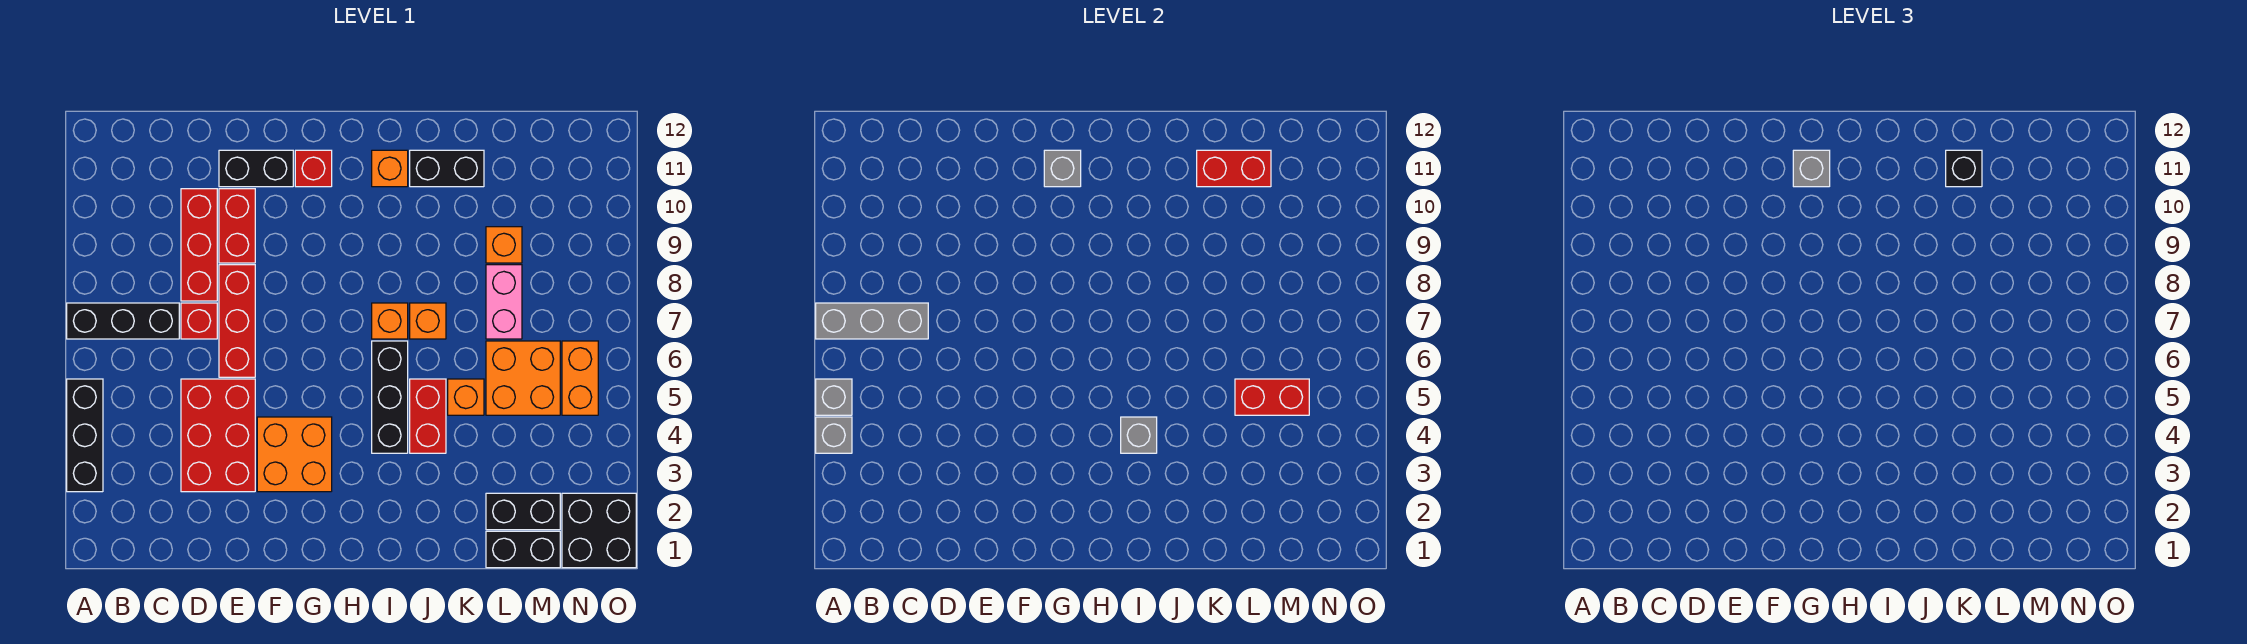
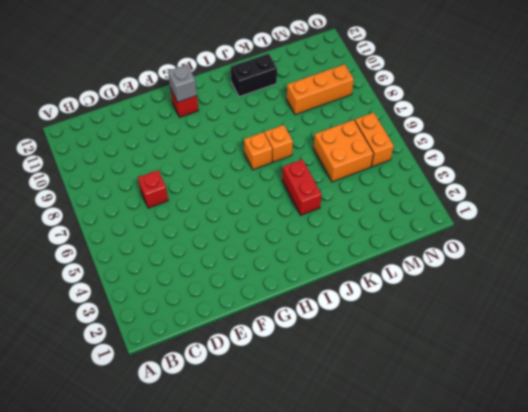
orange 1x3 brick [287,64,354,115] -> orange 1x1 brick [486,227,522,263]
none -> black 1x3 brick [67,379,103,492]
none -> black 1x3 brick [67,303,179,339]
none -> red 2x3 brick [181,379,255,492]
none -> red 1x3 brick [181,189,217,301]

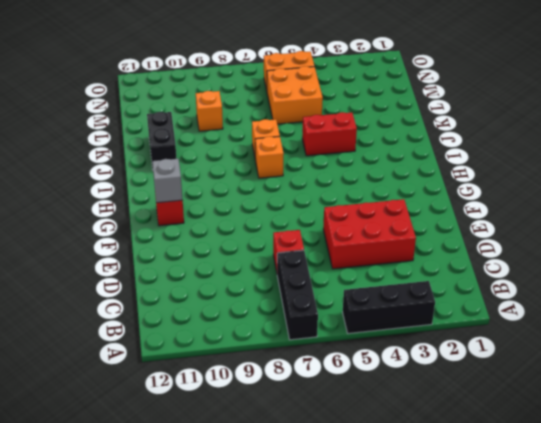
none -> red 1x3 brick [181,189,217,301]
none -> red 1x3 brick [219,265,255,377]
none -> red 1x2 brick [219,189,255,263]
none -> black 1x2 brick [219,150,293,187]

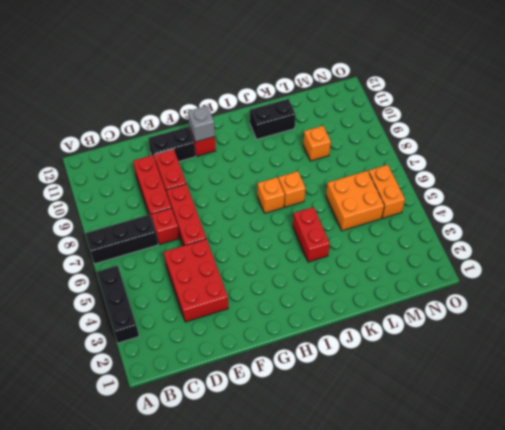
none -> orange 2x2 brick [257,417,332,492]
none -> black 1x3 brick [372,341,408,453]
none -> orange 1x1 brick [372,150,408,187]
none -> orange 1x1 brick [448,379,484,415]

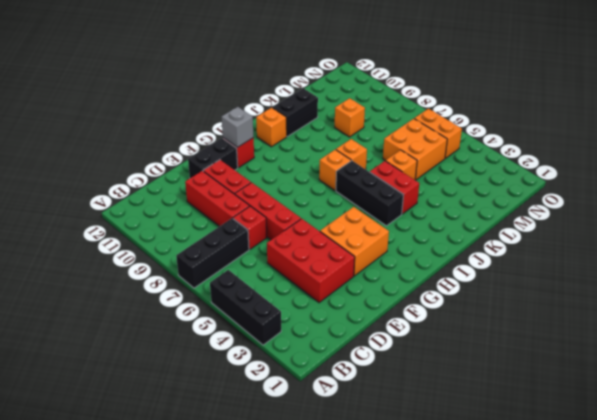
none -> black 1x2 brick [486,531,560,568]
none -> black 1x2 brick [486,493,560,530]
none -> pink 1x2 brick [486,265,522,339]
none -> black 2x2 brick [562,493,636,568]

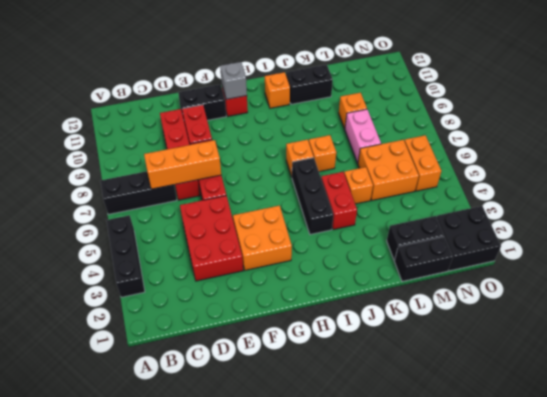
orange 1x3 brick [144,140,221,189] -> grey 1x3 brick [816,303,928,339]
none -> grey 1x1 brick [816,417,852,453]
none -> grey 1x1 brick [816,379,852,415]
none -> grey 1x1 brick [1121,417,1157,453]
none -> red 1x2 brick [1197,150,1271,187]

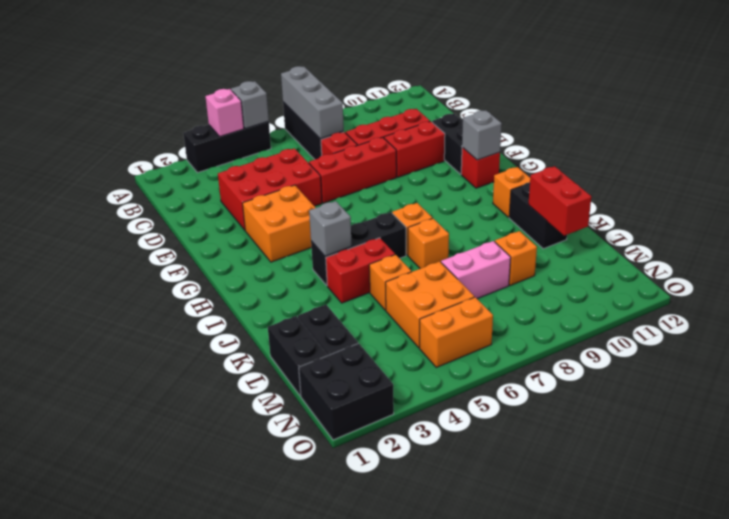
pink 1x1 brick [205,89,244,136] -> grey 1x1 brick [816,417,852,453]
none -> red 1x2 brick [1235,379,1309,415]
none -> grey 1x1 brick [1793,150,1830,187]
none -> black 1x1 brick [1946,150,1982,187]

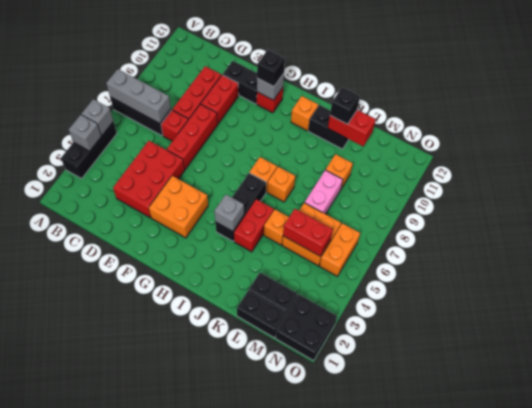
black 1x1 brick [257,50,285,87] -> grey 1x1 brick [1793,150,1830,187]

